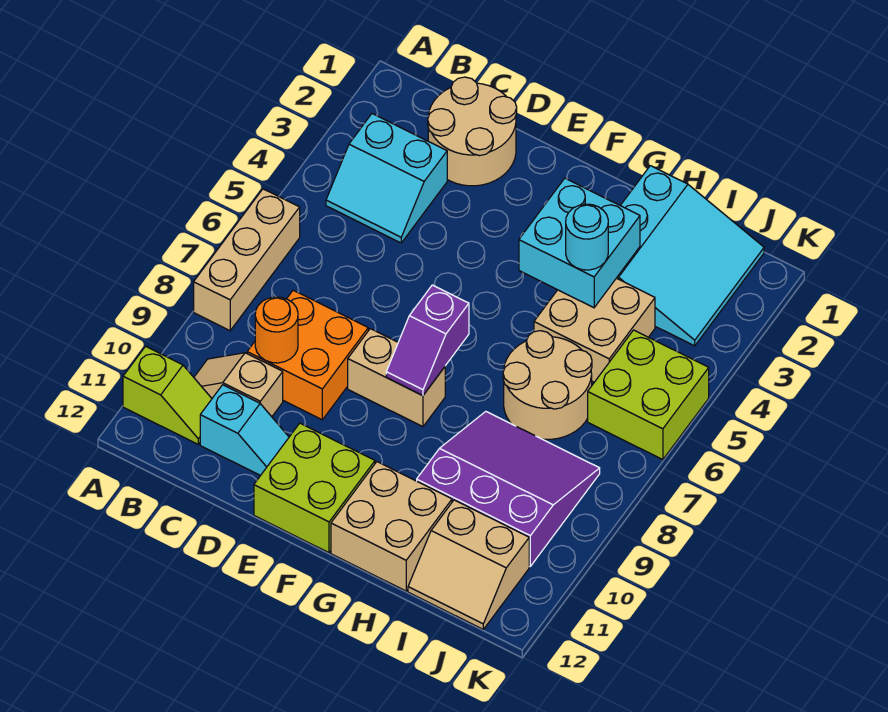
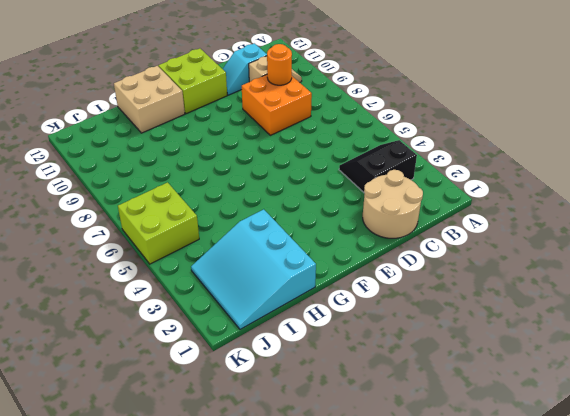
black 2x2 slope [339,140,417,192] -> cyan 2x2 slope [326,114,447,243]
none -> tan 1x3 brick [194,189,300,331]
none -> lime 1x2 slope [123,346,212,444]
none -> tan 1x2 brick [348,329,445,427]

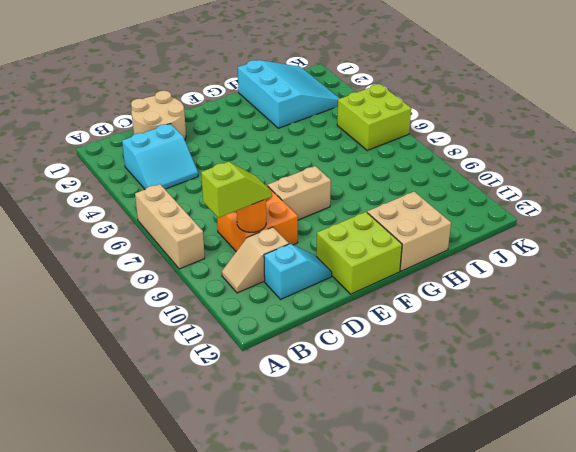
lime 1x2 slope [201,162,272,218] -> lime 1x2 slope moved to [123,346,212,444]
none -> tan 2x2 brick [534,278,655,382]
none -> tan 2x2 round brick [503,331,592,439]
none -> purple 3x3 slope [417,412,600,566]

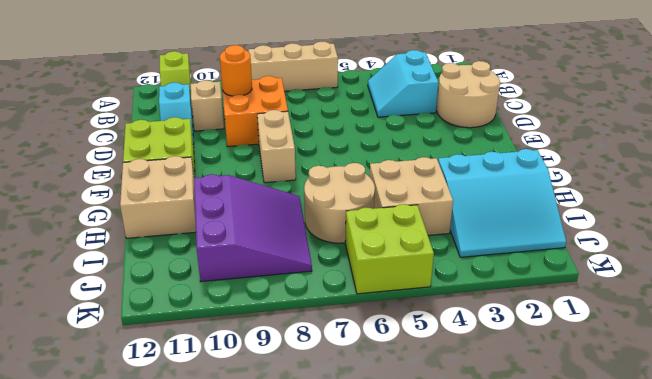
none -> tan 2x2 slope [408,500,529,629]
none -> purple 1x2 slope [386,285,469,396]
none -> cyan 2x2 brick [519,178,640,308]

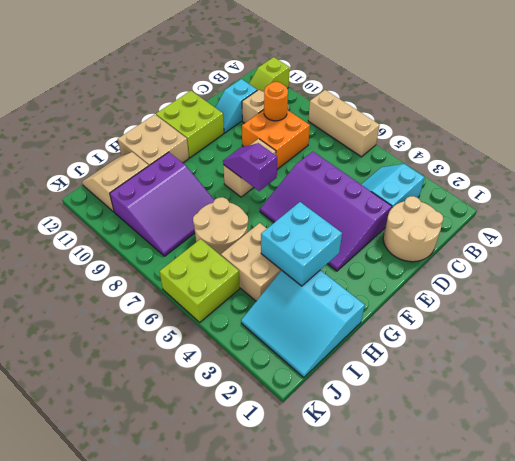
purple 3x4 slope [260,151,392,271] -> none
none -> cyan 1x1 round brick [566,204,608,270]

